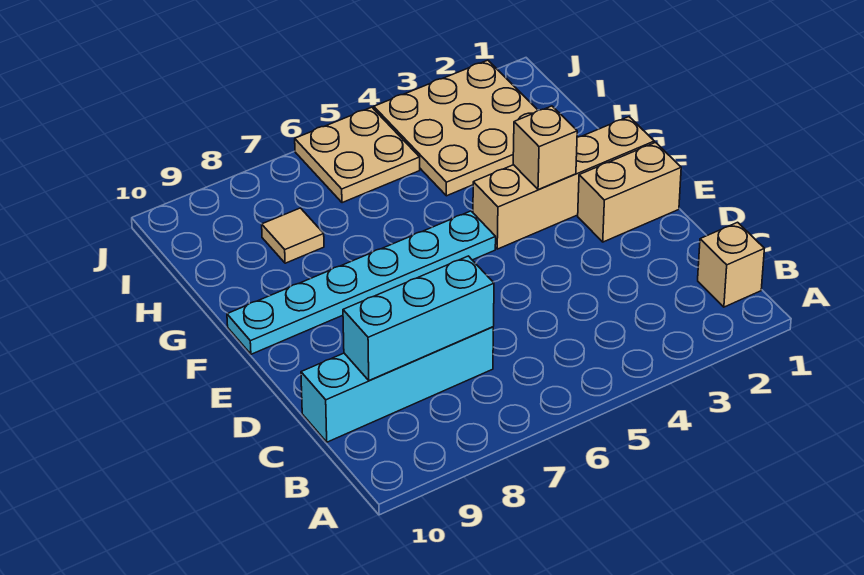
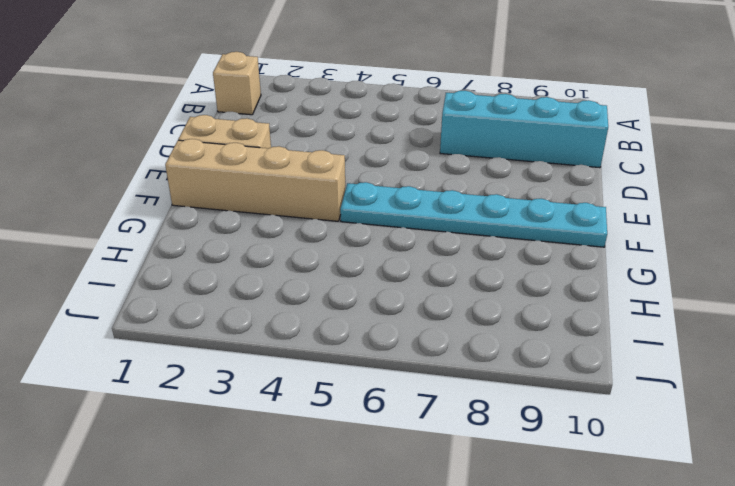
none -> tan 3x3 plate [374,60,538,196]
none -> tan 1x1 tile [262,208,324,263]

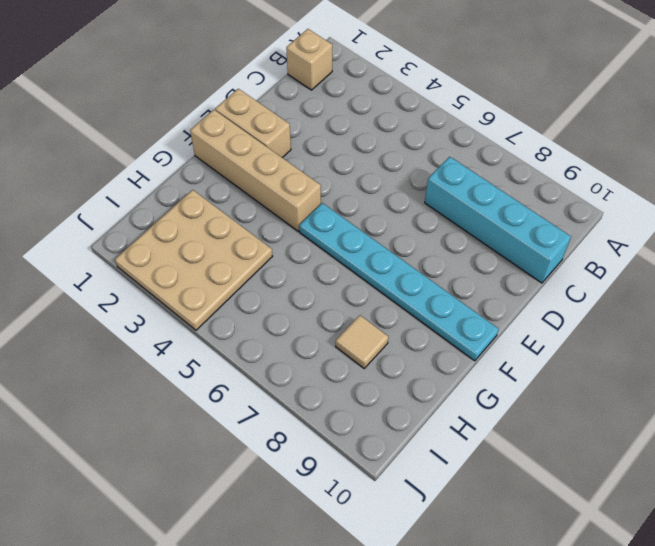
none -> tan 2x2 plate [295,107,420,203]
none -> cyan 1x3 brick [343,256,494,380]

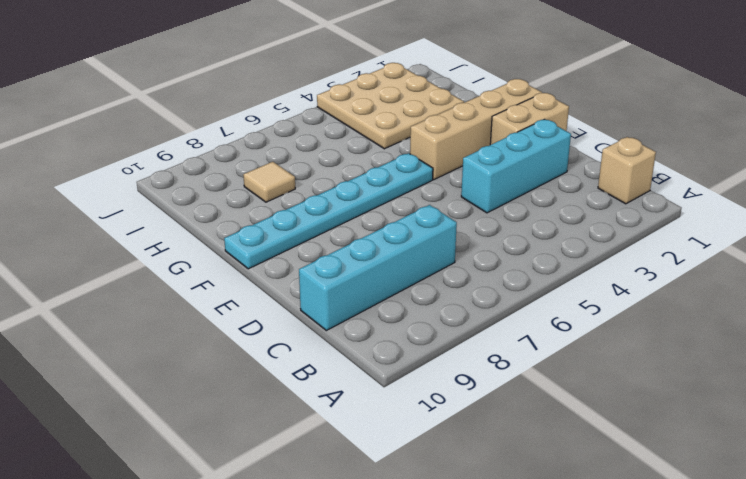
cyan 1x3 brick [461,119,571,213] -> cyan 1x3 brick moved to [343,256,494,380]
none -> tan 2x2 plate [295,107,420,203]
none -> tan 1x1 brick [513,106,577,190]

